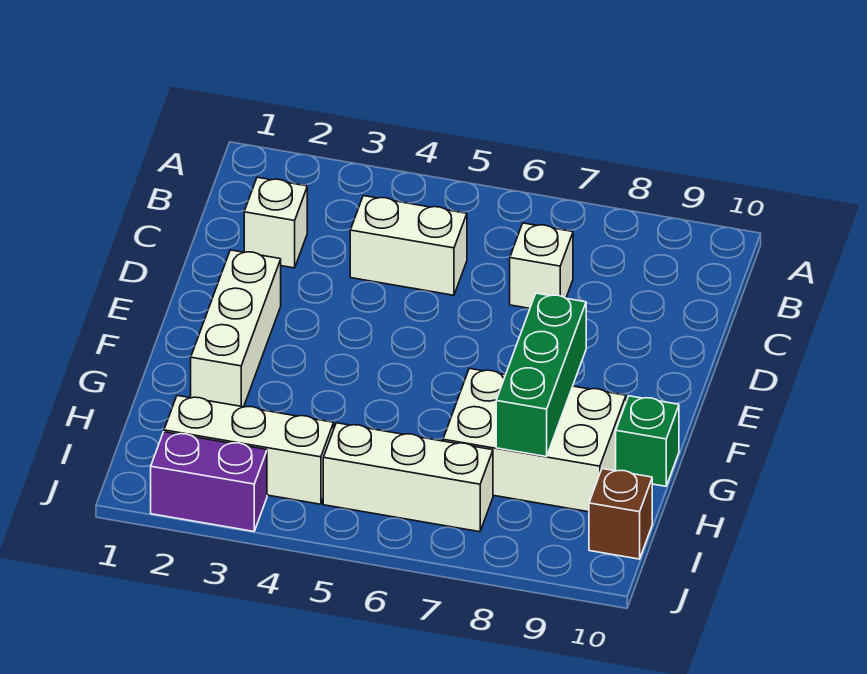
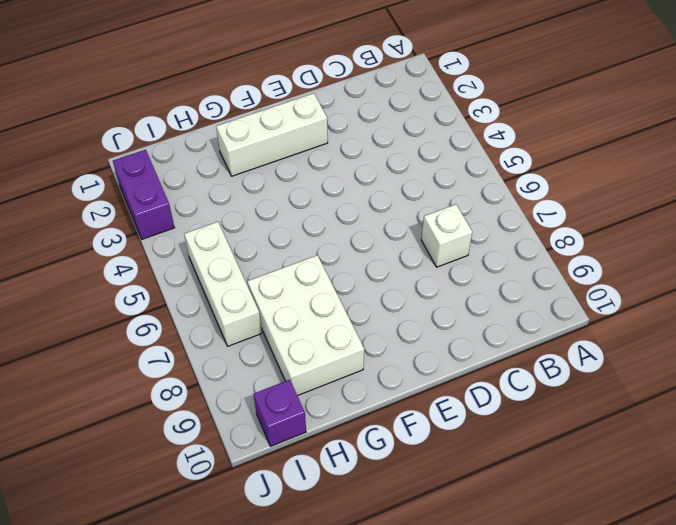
purple 1x1 brick [254,380,306,446] -> brown 1x1 brick [589,469,652,559]
none -> white 1x1 brick [244,177,307,268]
none -> white 1x2 brick [350,196,467,295]

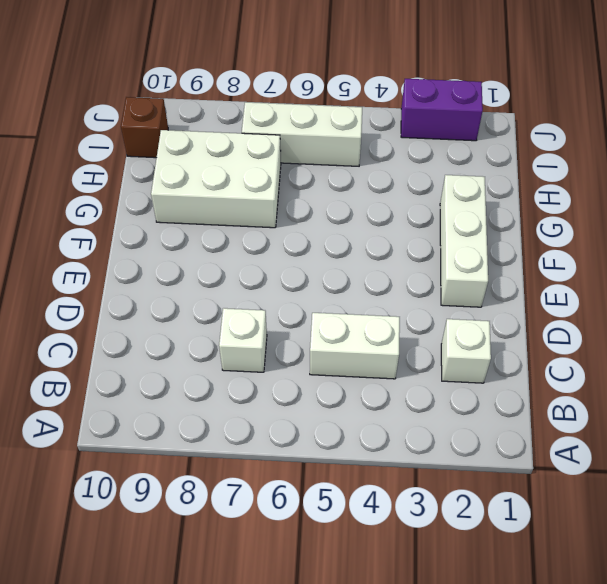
none -> green 1x1 brick [616,396,679,486]
none -> white 1x3 brick [164,396,334,504]

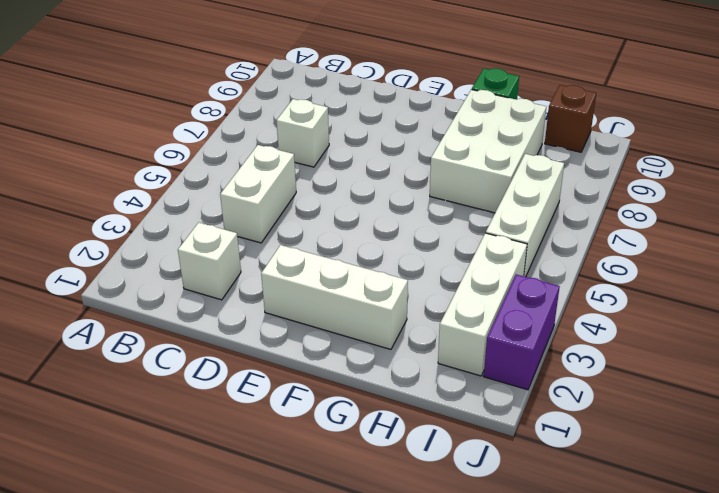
none -> green 1x3 brick [496,293,586,457]

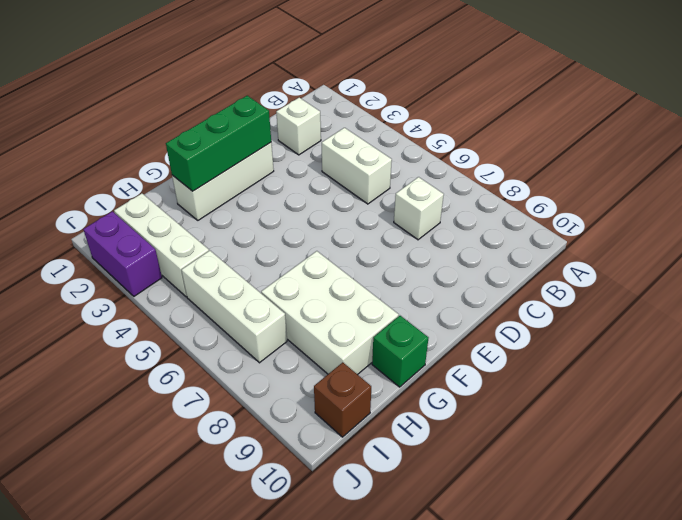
green 1x3 brick [166,96,271,191] -> green 1x3 brick moved to [496,293,586,457]

